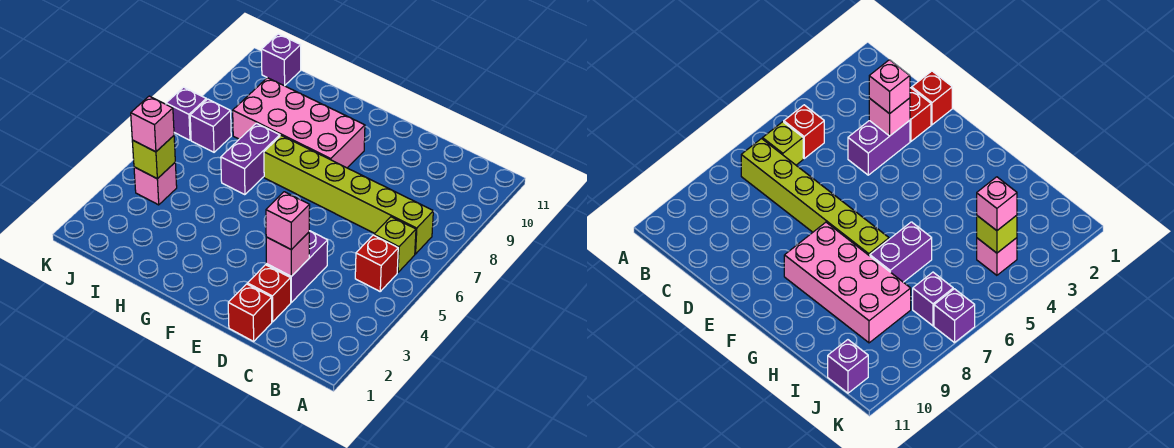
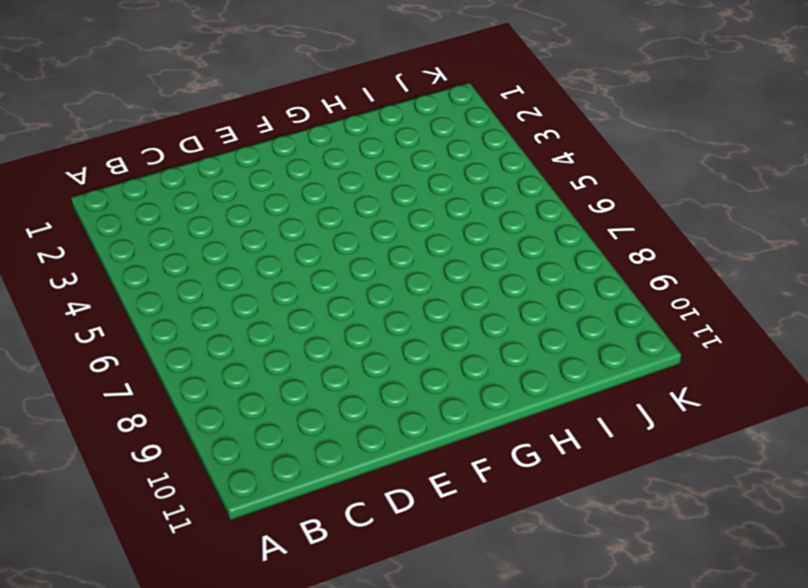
none -> red 1x1 brick [355,235,398,291]
none -> lime 1x1 brick [374,217,416,273]
none -> lime 1x6 brick [264,136,433,254]

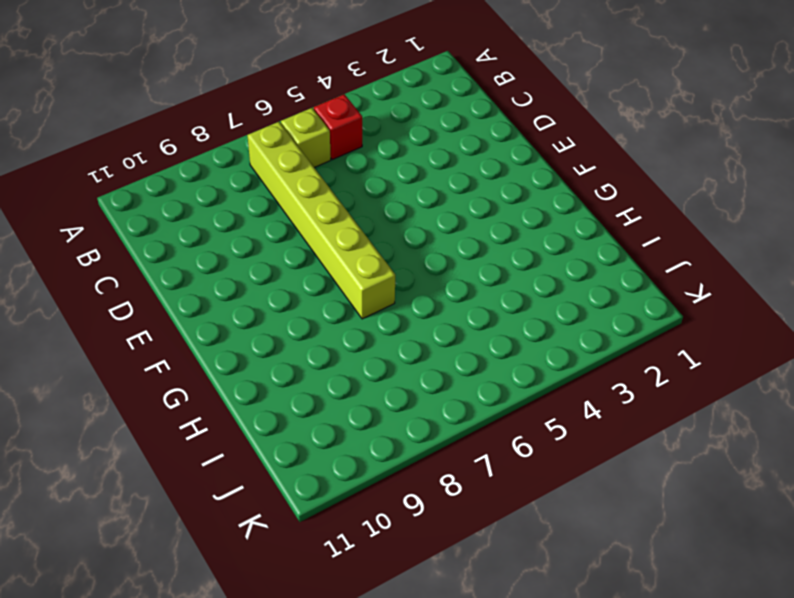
none -> red 1x1 brick [228,284,272,341]
none -> red 1x1 brick [247,265,291,322]
none -> purple 1x2 brick [266,231,328,302]

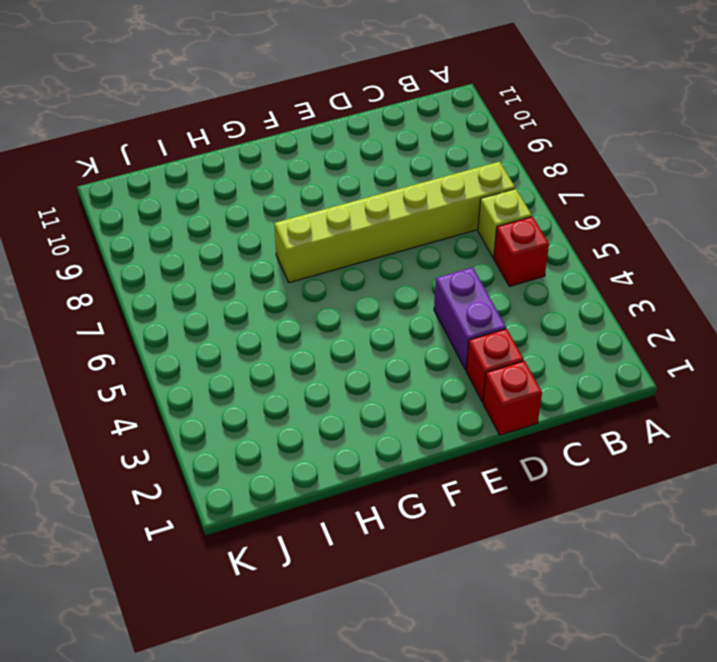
none -> pink 2x4 brick [233,78,365,168]
none -> purple 1x2 brick [221,123,280,195]
none -> pink 1x1 brick [134,163,177,205]

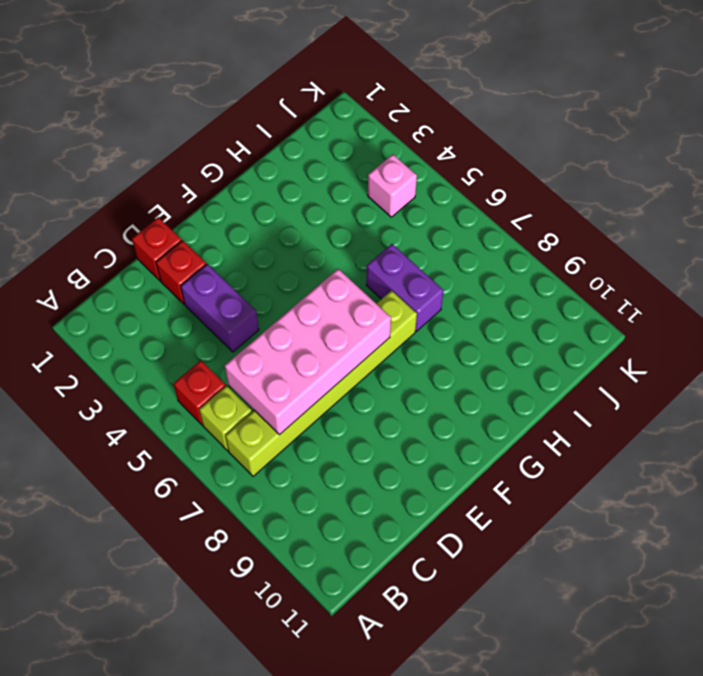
pink 2x4 brick [225,269,391,435] -> pink 2x4 brick moved to [233,78,365,168]
none -> purple 1x1 brick [190,99,231,152]
none -> purple 1x1 brick [262,34,301,86]
none -> purple 1x1 brick [166,87,206,140]

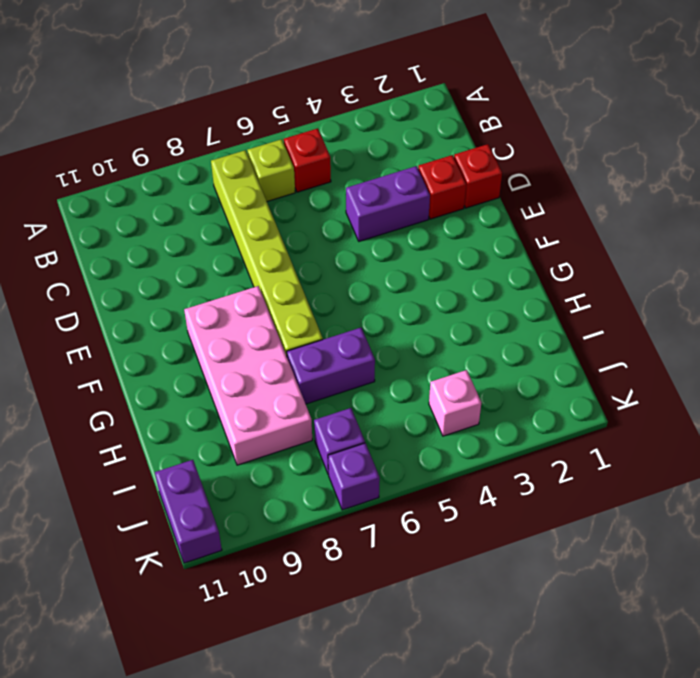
purple 1x2 brick [155,460,222,563] -> purple 1x1 brick [262,34,301,86]
none -> pink 1x1 brick [266,232,309,276]
none -> lime 1x1 brick [132,136,175,179]
none -> pink 1x1 brick [266,192,310,250]

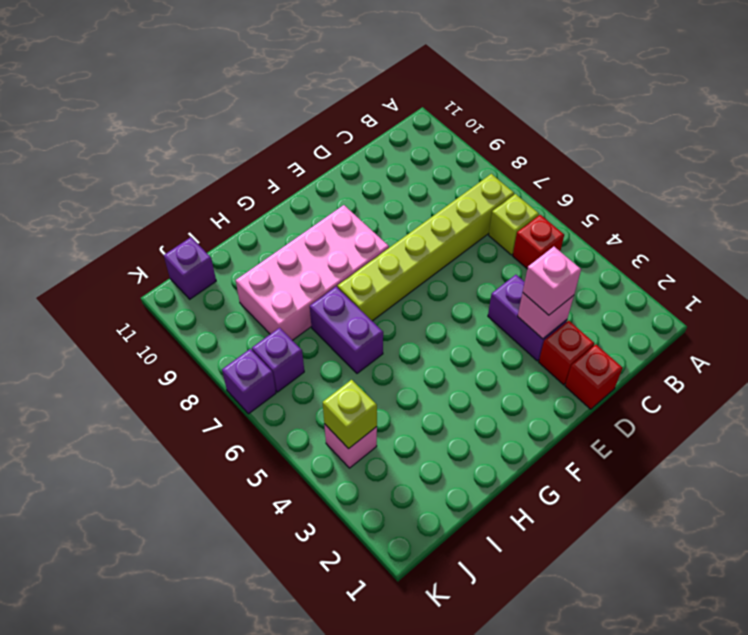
none -> pink 1x1 brick [131,96,174,152]

